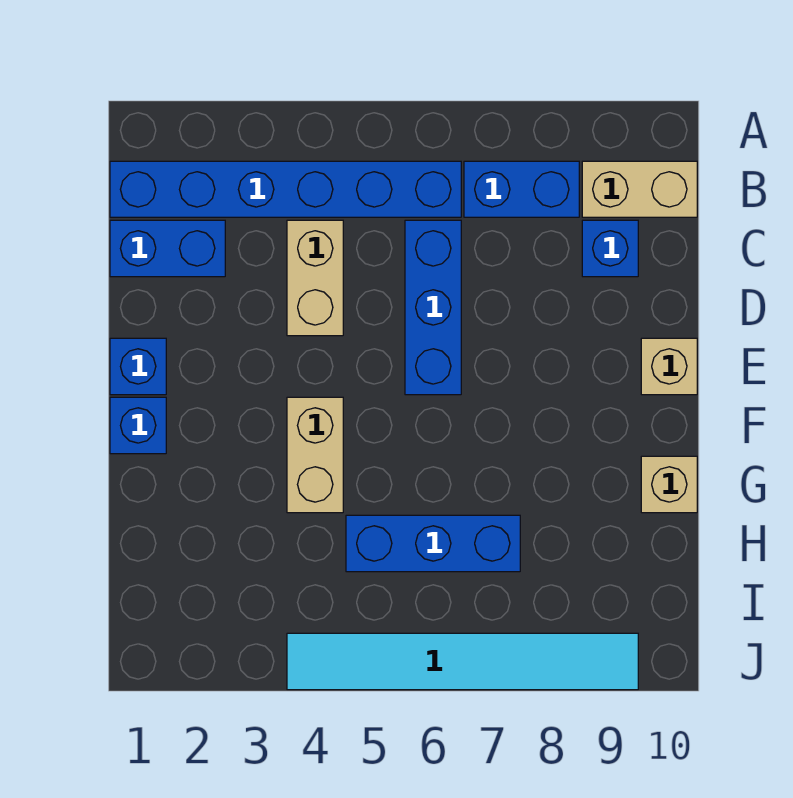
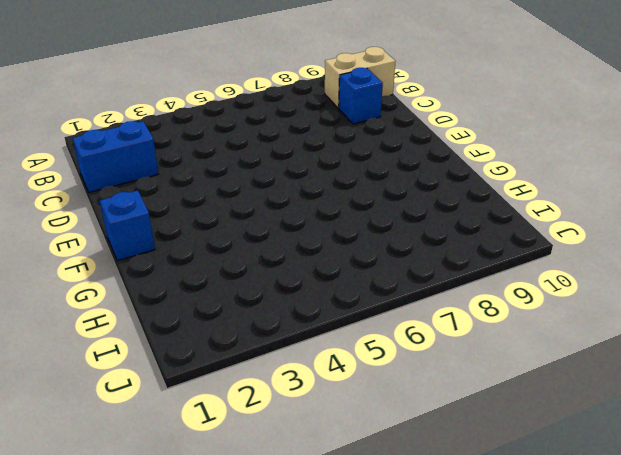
none -> blue 1x6 brick [110,161,461,217]
none -> blue 1x2 brick [464,161,579,217]
none -> tan 1x2 brick [287,220,343,336]

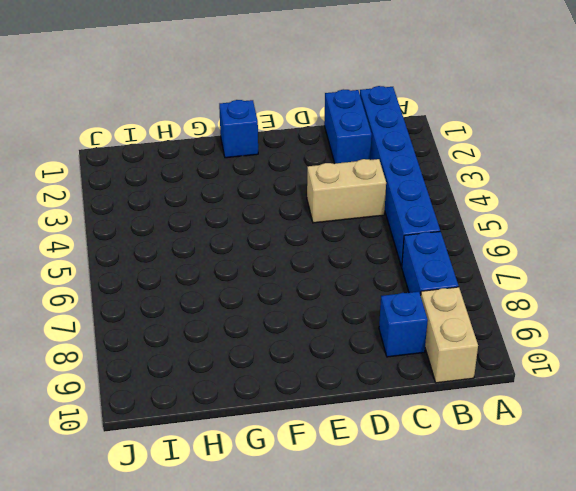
none -> blue 1x3 brick [405,220,461,395]
none -> blue 1x1 brick [110,338,166,395]
none -> tan 1x1 brick [641,338,697,395]

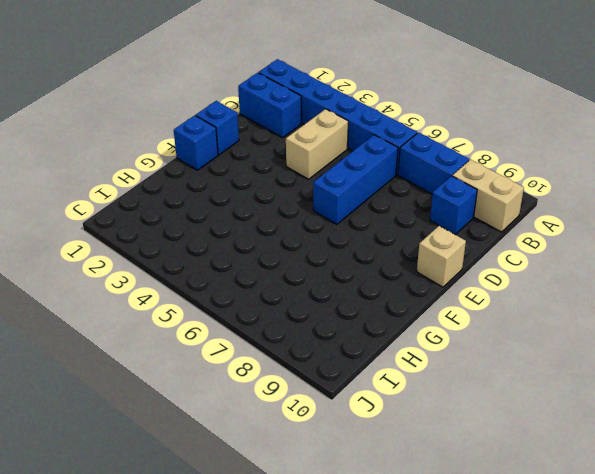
none -> tan 1x2 brick [287,397,343,513]
none -> tan 1x1 brick [641,456,697,513]
none -> blue 1x3 brick [346,515,520,572]

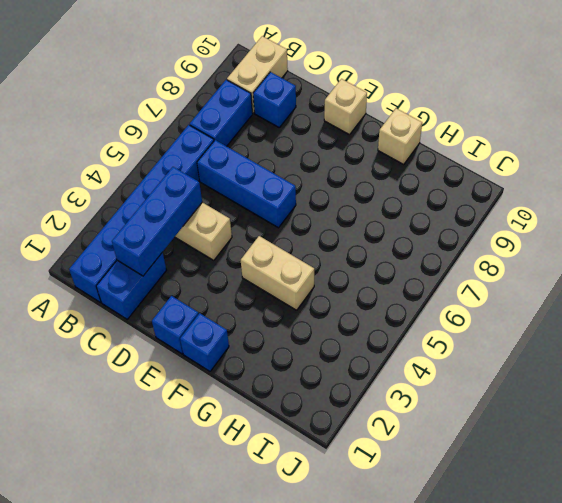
blue 1x3 brick [112,167,202,276] -> blue 1x3 brick moved to [346,515,520,572]
none -> cyan 1x6 tile [287,633,638,690]

